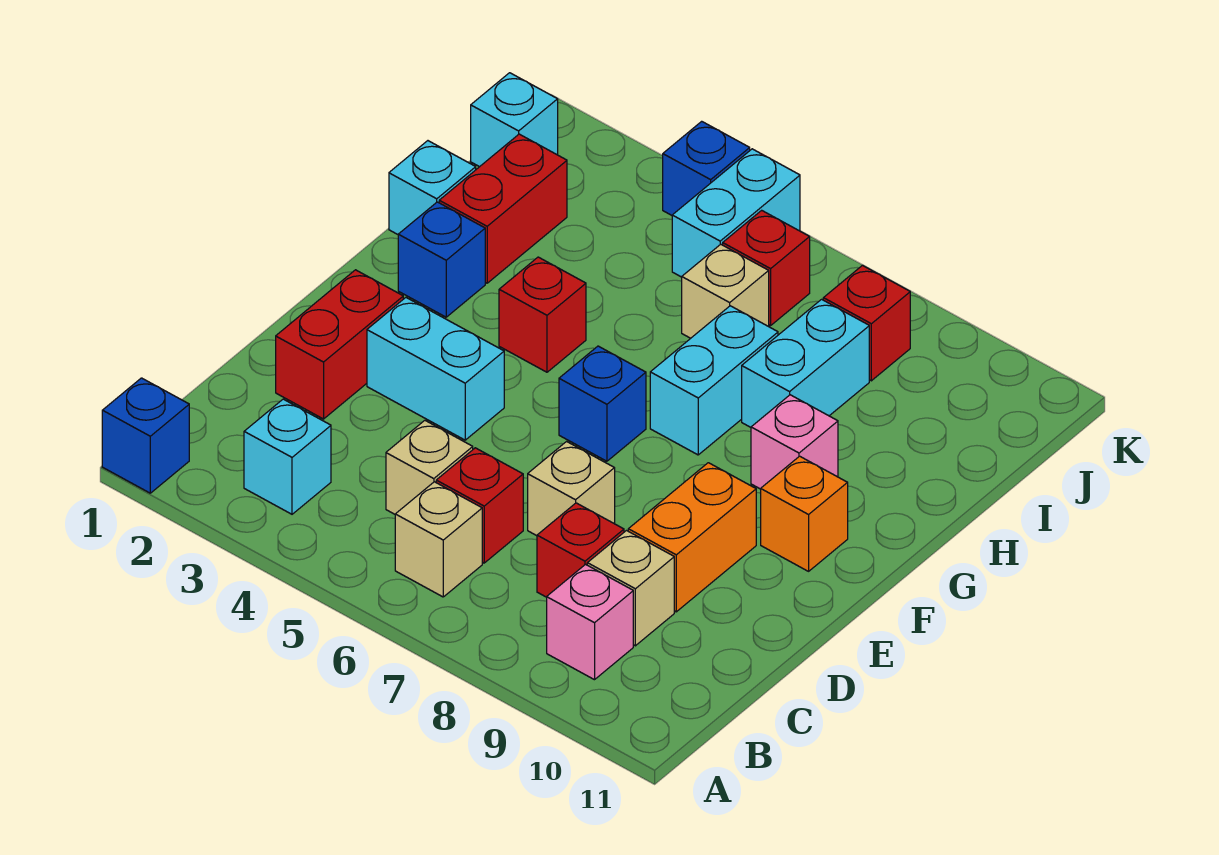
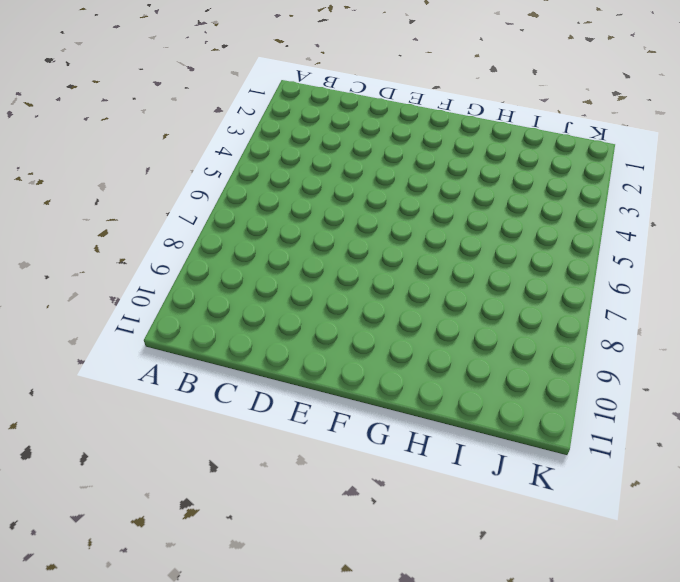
none -> blue 1x1 brick [102,378,189,493]
none -> cyan 1x1 brick [244,399,331,514]
none -> tan 1x1 brick [395,482,482,597]

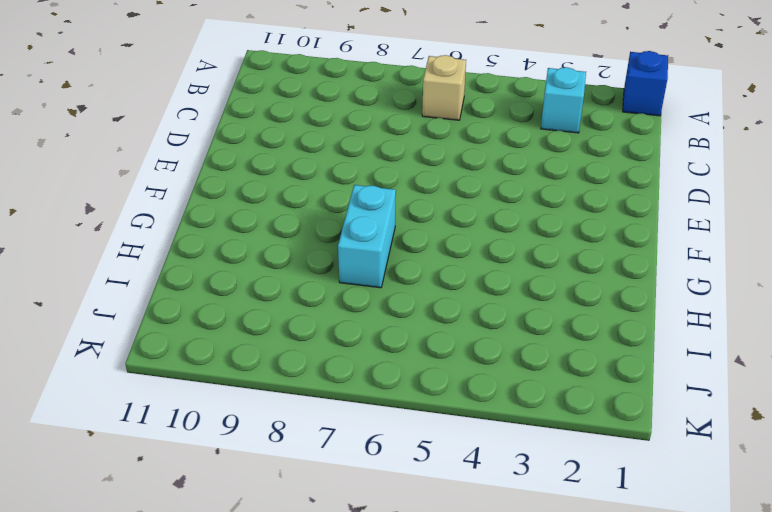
none -> pink 1x1 brick [547,564,633,680]
none -> tan 1x1 brick [386,420,473,514]
none -> red 1x1 brick [436,448,523,563]

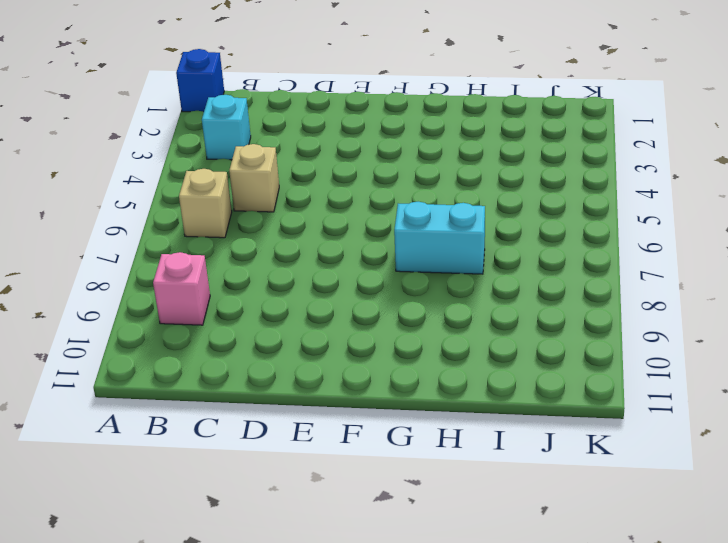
none -> red 1x1 brick [436,448,523,563]
none -> red 1x1 brick [537,503,624,597]
none -> tan 1x1 brick [587,531,674,646]

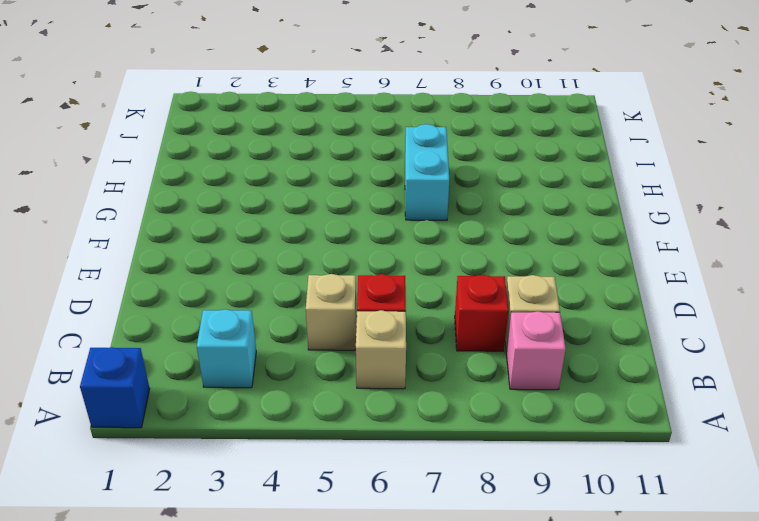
none -> red 1x2 brick [276,270,403,419]
none -> tan 1x1 brick [528,442,615,536]
none -> orange 1x2 brick [628,463,756,612]

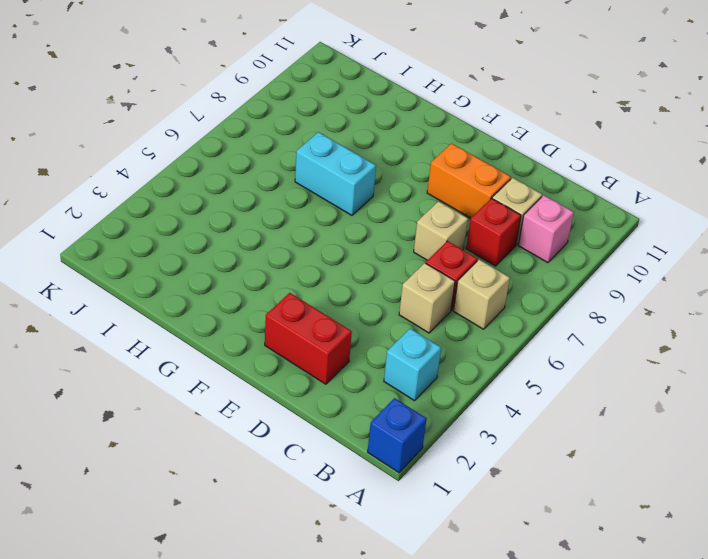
none -> cyan 1x2 brick [367,298,504,440]
none -> blue 1x1 brick [559,346,646,461]
none -> orange 1x1 brick [761,456,848,571]

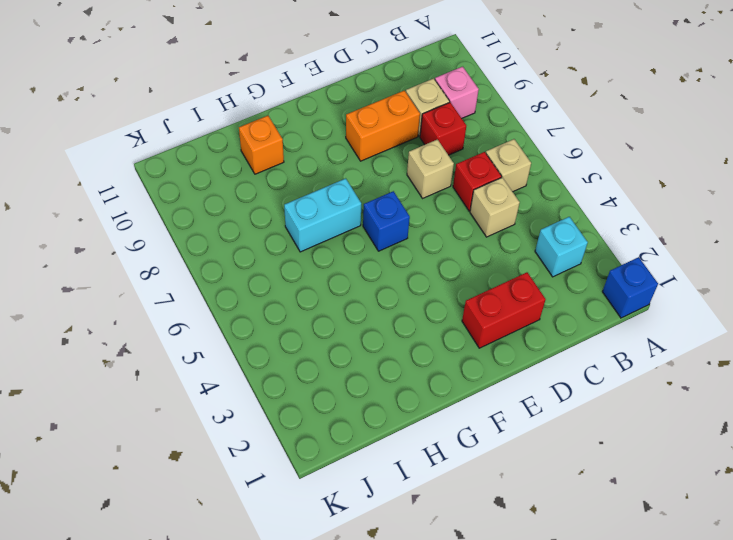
orange 1x1 brick [239,116,284,174] -> orange 1x1 brick moved to [761,456,848,571]
none -> cyan 1x2 brick [367,298,504,440]
none -> blue 1x1 brick [398,202,485,317]
none -> red 1x1 brick [499,257,586,372]

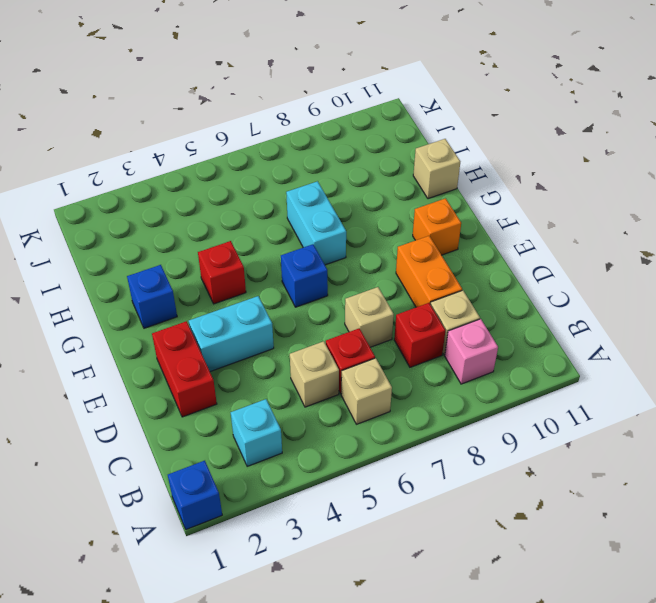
tan 1x1 brick [413,139,460,199] -> tan 1x1 brick moved to [682,244,769,338]
none -> pink 1x1 brick [751,395,838,489]
none -> cyan 1x1 brick [389,141,476,234]
none -> red 1x2 brick [439,134,567,283]

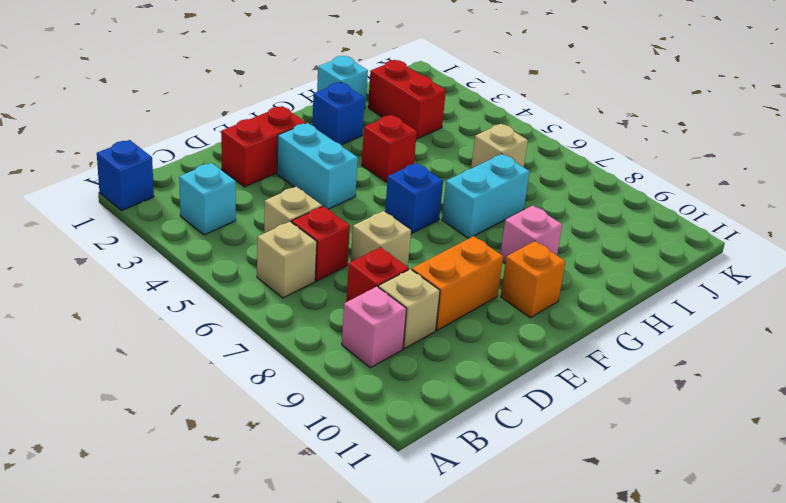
red 1x2 brick [368,60,446,139] -> red 1x2 brick turned to [439,134,567,283]
none -> cyan 1x2 brick [742,299,869,427]
none -> cyan 1x1 brick [471,73,558,167]
none -> cyan 1x2 brick [672,149,800,277]

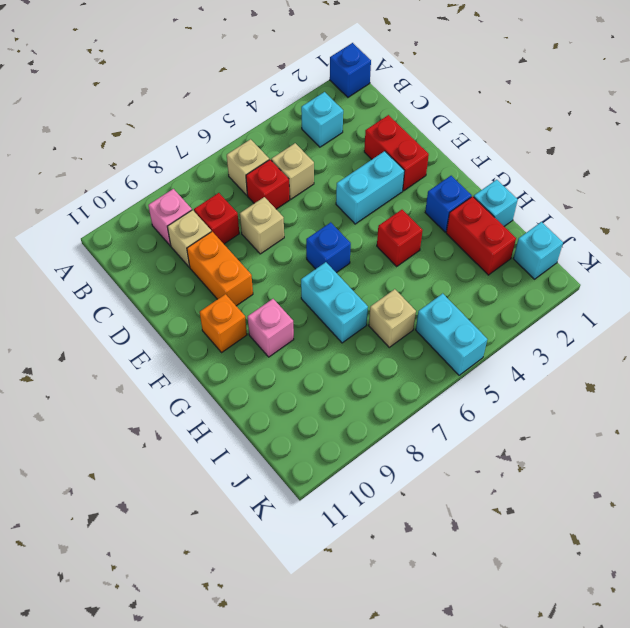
none -> cyan 1x2 brick [742,299,869,427]
none -> red 1x1 brick [723,210,810,326]
none -> red 1x1 brick [823,266,910,381]

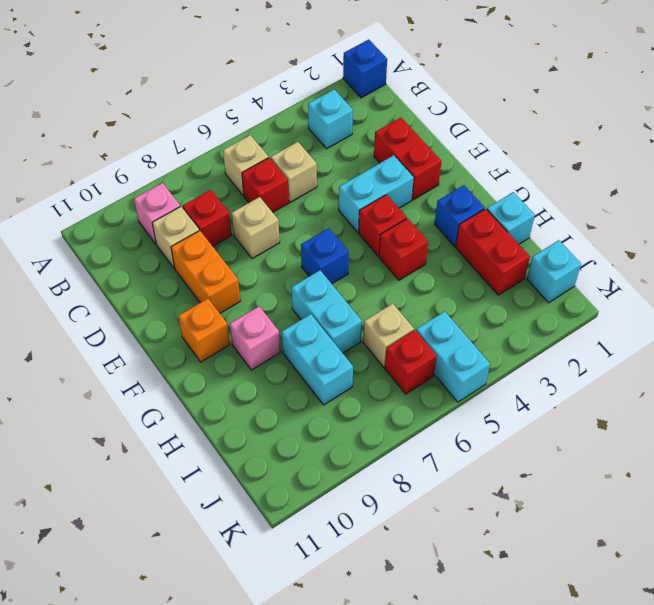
red 1x1 brick [359,195,407,256] -> red 1x1 brick moved to [823,266,910,381]
none -> blue 1x1 brick [663,121,750,215]

